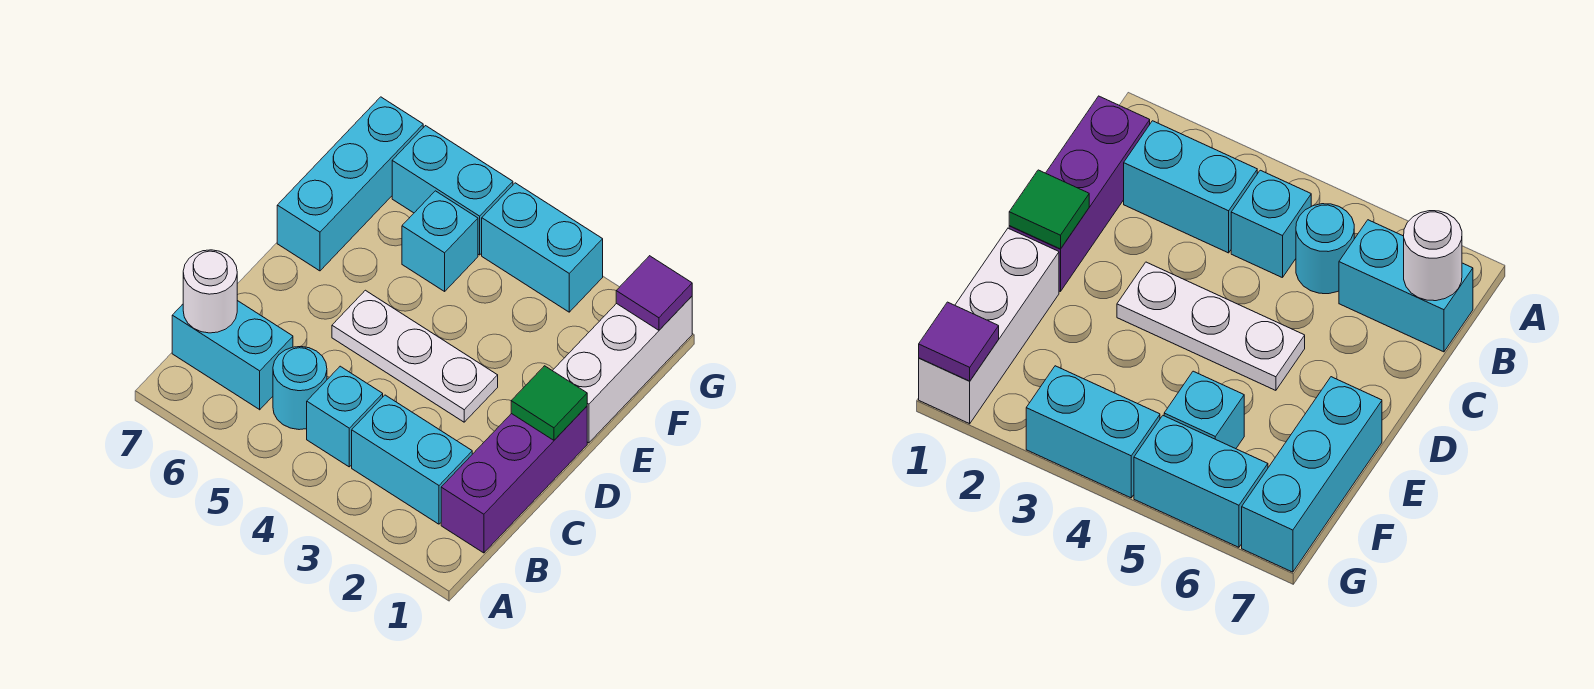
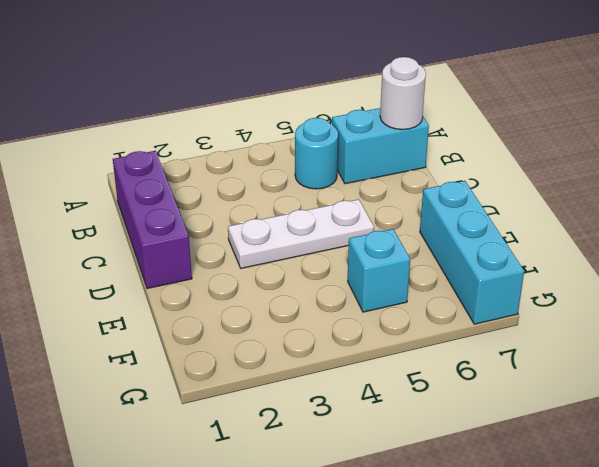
none -> cyan 1x2 brick [352,395,472,524]
none -> cyan 1x1 brick [307,366,383,467]
none -> white 1x3 brick [552,296,692,443]

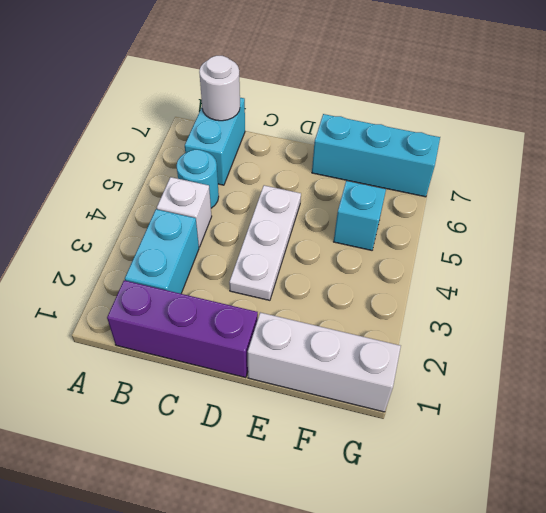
white 1x1 brick [157,177,212,247] -> cyan 1x1 brick [307,366,383,467]
none -> cyan 1x2 brick [482,183,603,312]
none -> cyan 1x2 brick [392,126,513,255]
none -> green 1x1 tile [511,366,587,440]

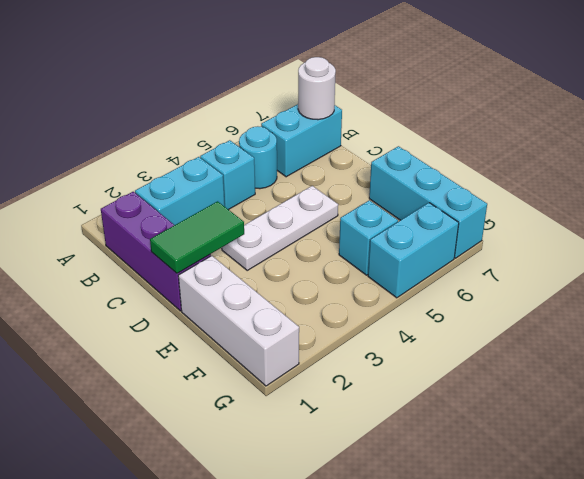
green 1x2 tile [150,201,244,273] -> green 1x1 tile [511,366,587,440]
none -> cyan 1x2 brick [482,183,603,312]
none -> purple 1x1 tile [616,256,692,330]

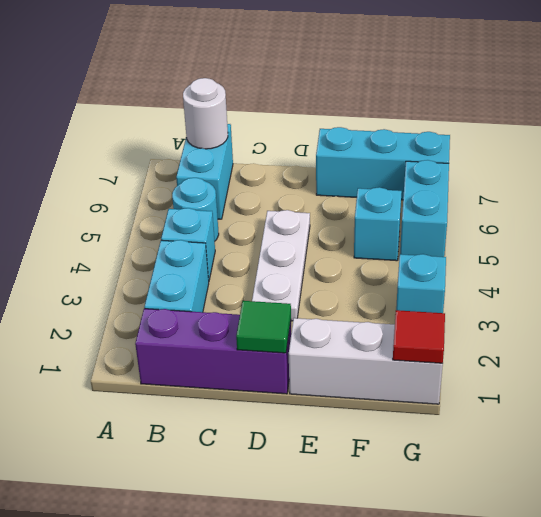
red 1x1 tile [393,310,445,363] -> purple 1x1 tile [616,256,692,330]
cyan 1x1 brick [396,254,446,313] -> cyan 1x2 brick [482,183,603,312]

